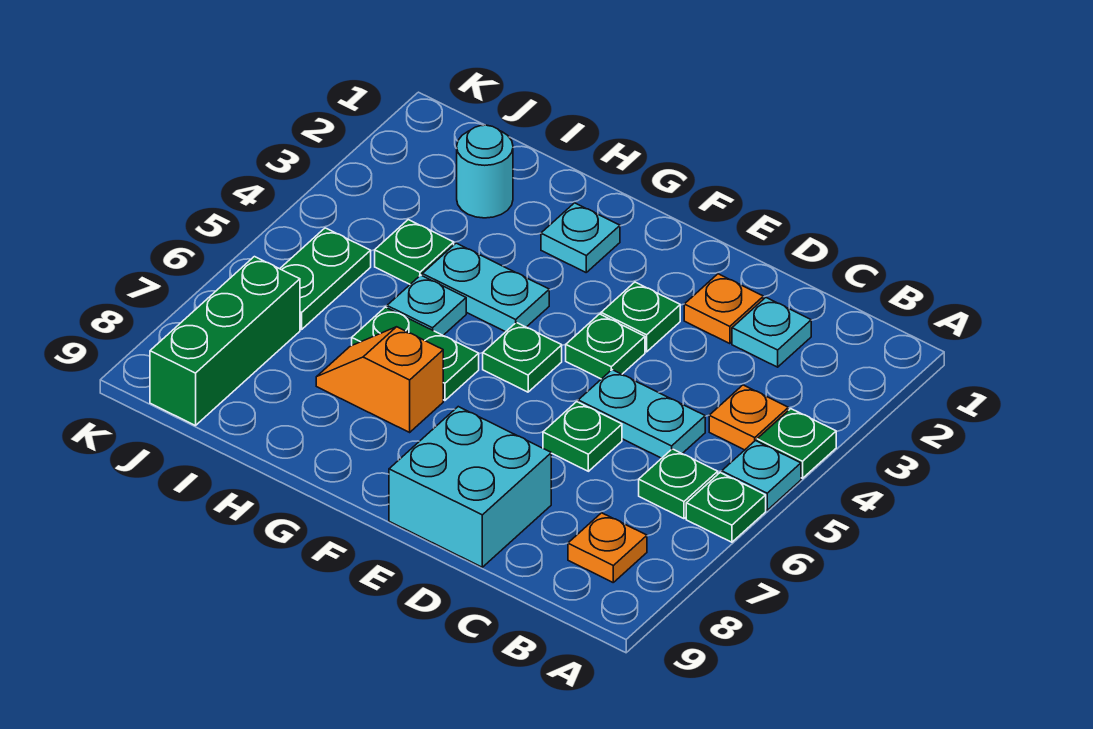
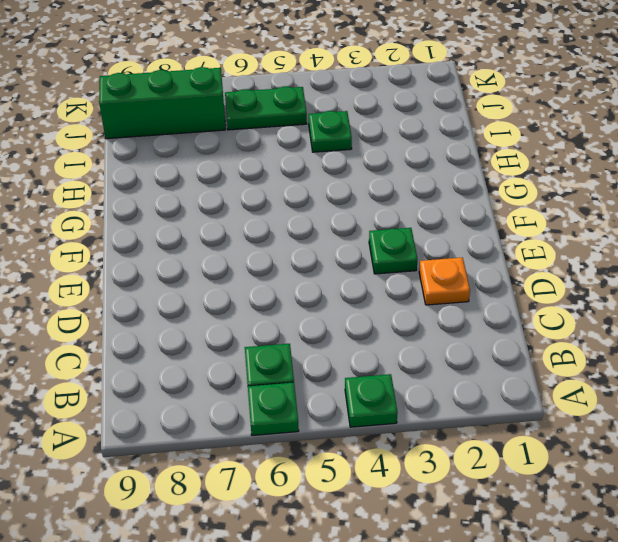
none -> cyan 1x1 plate [722,441,801,510]
none -> orange 1x1 plate [709,385,788,450]
none -> orange 1x1 plate [568,513,647,582]

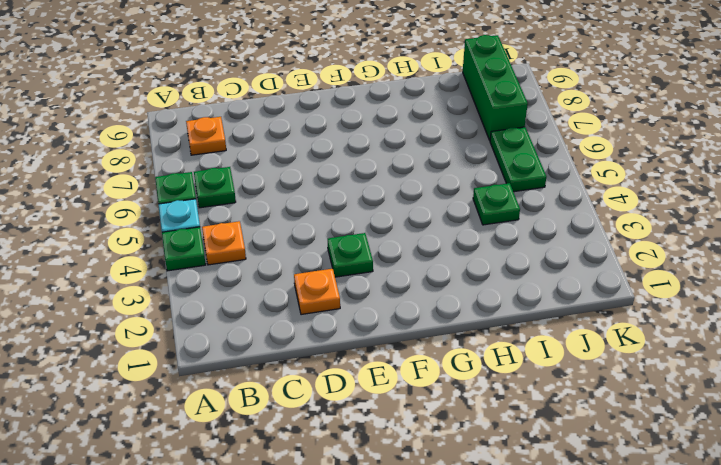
none -> cyan 1x1 plate [732,298,811,367]
none -> cyan 1x2 plate [578,370,705,458]
none -> green 1x1 plate [543,402,622,471]

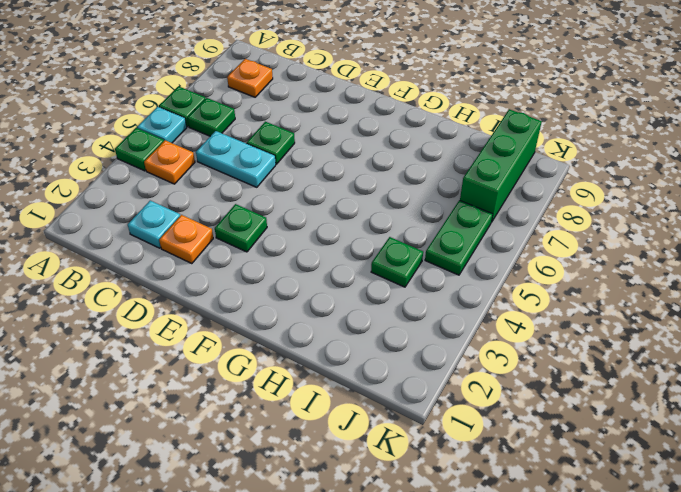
none -> cyan 2x2 brick [389,407,551,567]
none -> green 1x1 plate [566,314,645,379]
none -> green 1x1 plate [483,322,562,392]

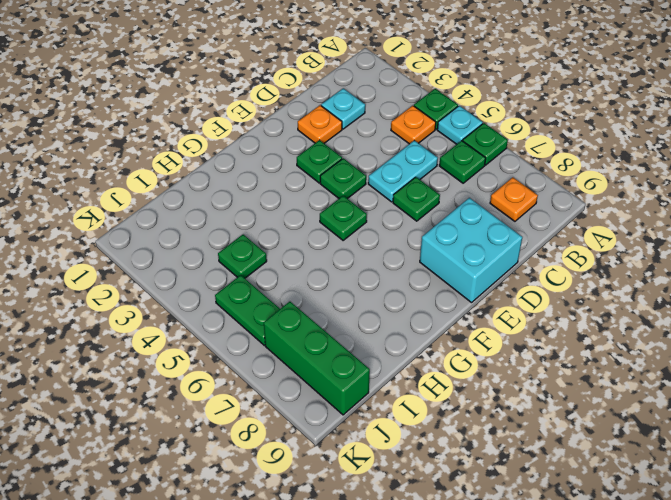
none -> cyan 1x1 plate [541,203,620,272]
none -> cyan 1x2 plate [422,243,549,332]
none -> green 1x2 plate [352,307,479,400]

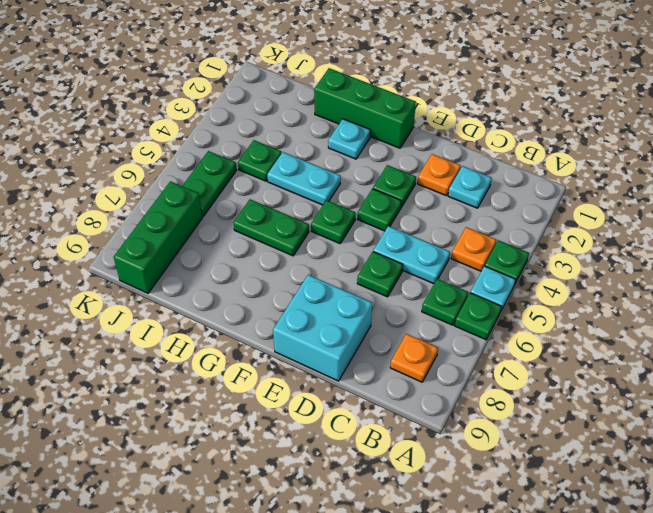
green 1x3 brick [314,68,416,148] -> none
none -> orange 1x2 slope [316,327,443,432]
none -> cyan 1x1 plate [387,275,466,335]
none -> cyan 1x1 round brick [457,125,513,218]

